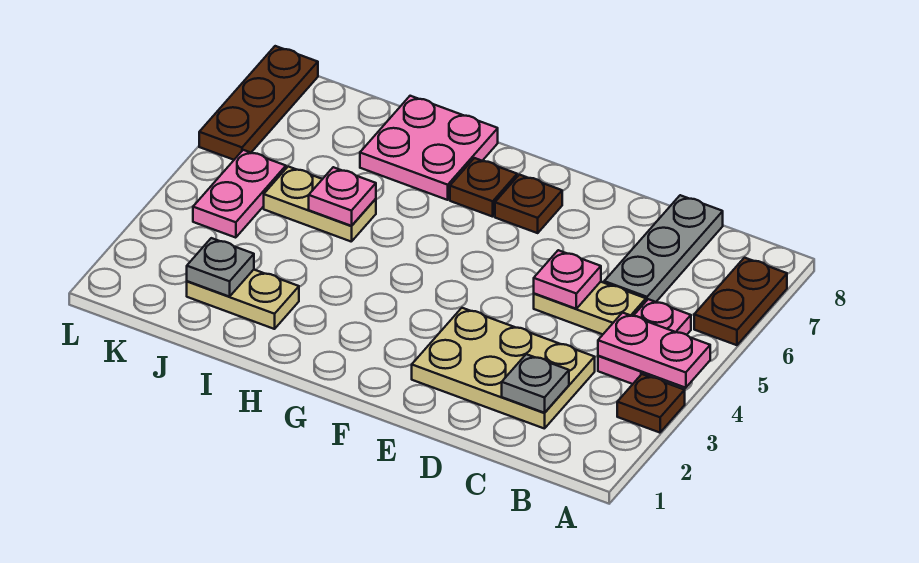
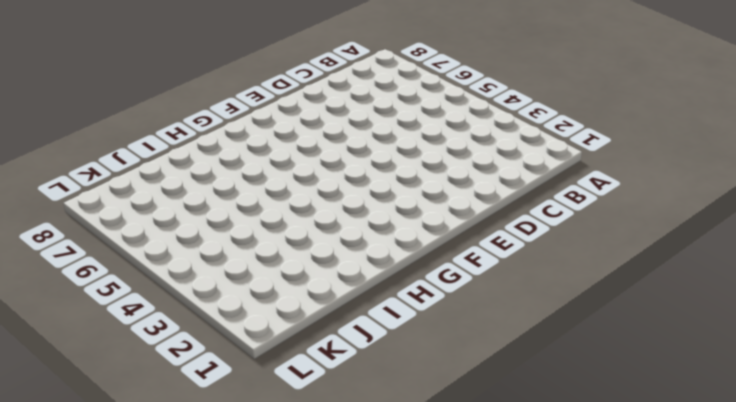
none -> brown 1x1 plate [617,374,685,433]
none -> brown 1x2 plate [694,258,787,345]
none -> pink 1x2 plate [598,299,691,384]

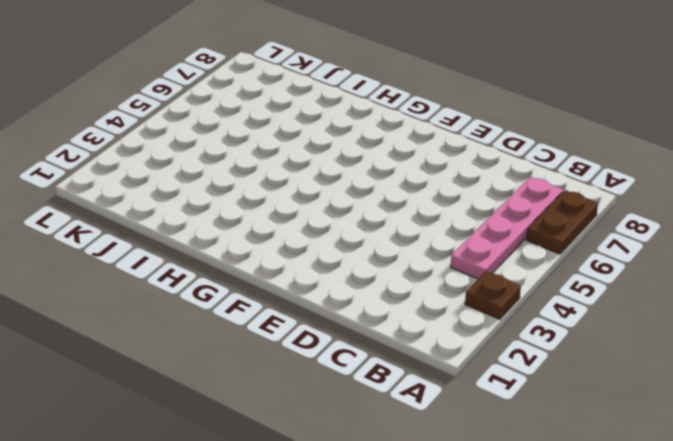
pink 1x4 plate [451,177,563,279] -> pink 1x2 plate [598,299,691,384]
none -> tan 2x3 plate [412,308,595,429]
none -> tan 1x2 plate [534,282,646,334]
none -> grey 1x3 plate [604,195,723,302]

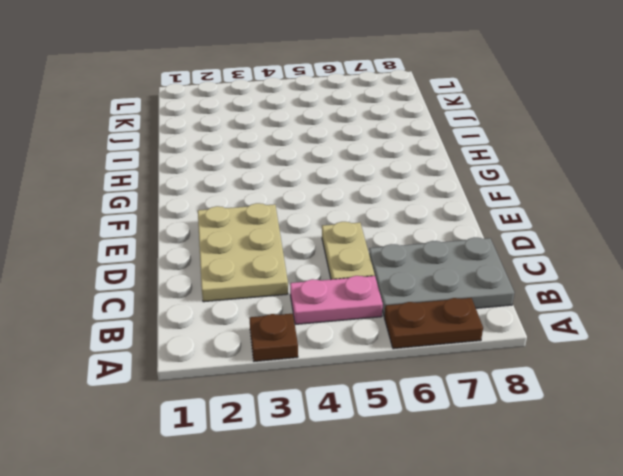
grey 2x3 plate [369,237,514,317] -> grey 1x3 plate [604,195,723,302]
none -> brown 1x1 plate [495,175,562,233]
none -> brown 1x1 plate [450,158,517,217]
none -> pink 2x2 plate [360,96,498,200]

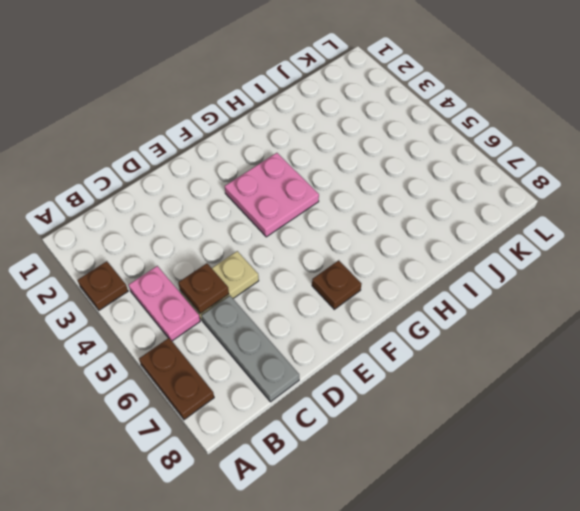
brown 1x1 plate [178,263,229,314] -> brown 1x1 plate moved to [450,158,517,217]
pink 2x2 plate [225,153,319,237] -> pink 2x2 plate moved to [360,96,498,200]
none -> tan 2x3 plate [412,308,595,429]
none -> tan 1x2 plate [187,270,299,329]
none -> tan 1x2 plate [264,167,376,242]

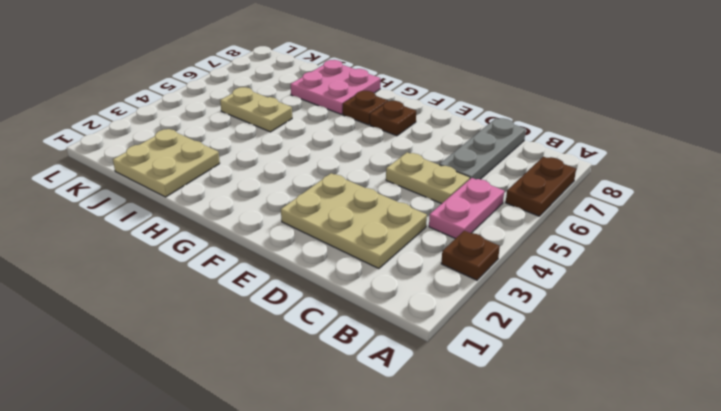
tan 2x2 plate [113,129,220,197] -> tan 1x2 plate [187,270,299,329]
none -> pink 1x2 plate [193,150,286,238]
none -> brown 1x3 plate [199,46,318,160]
none -> pink 1x2 plate [598,313,710,388]

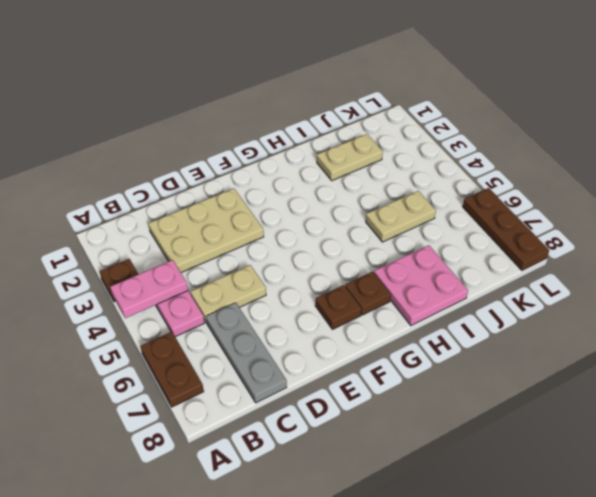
none -> pink 1x2 plate [193,150,286,238]
none -> grey 1x1 plate [502,354,569,413]
none -> pink 1x1 plate [534,250,601,309]

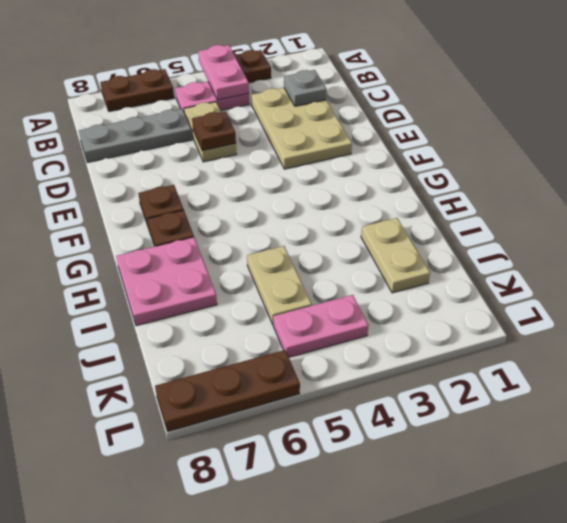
brown 1x1 plate [192,111,236,151] -> pink 1x1 plate [534,250,601,309]
none -> pink 1x1 plate [309,167,376,226]
none -> grey 1x1 plate [187,238,254,297]

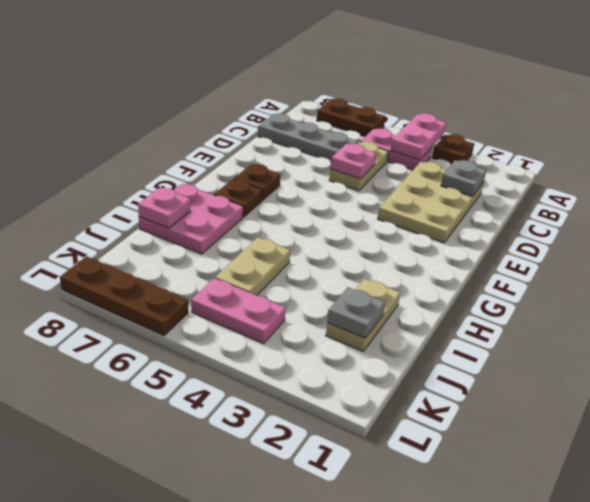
pink 1x1 plate [138,187,190,228] -> pink 1x1 plate moved to [309,167,376,226]

